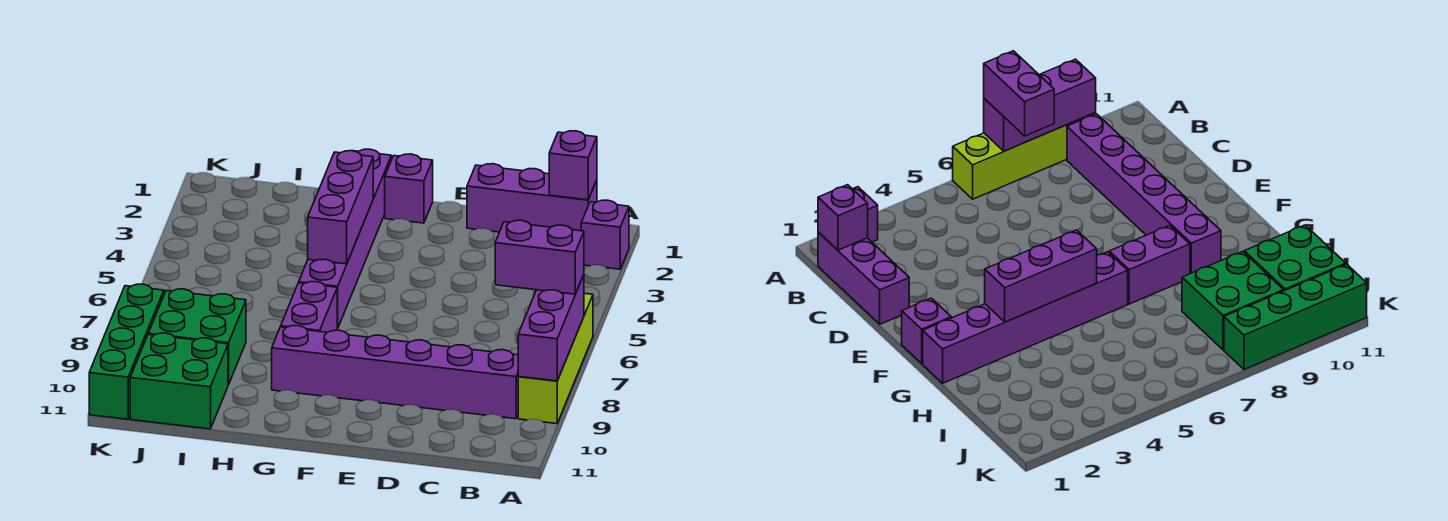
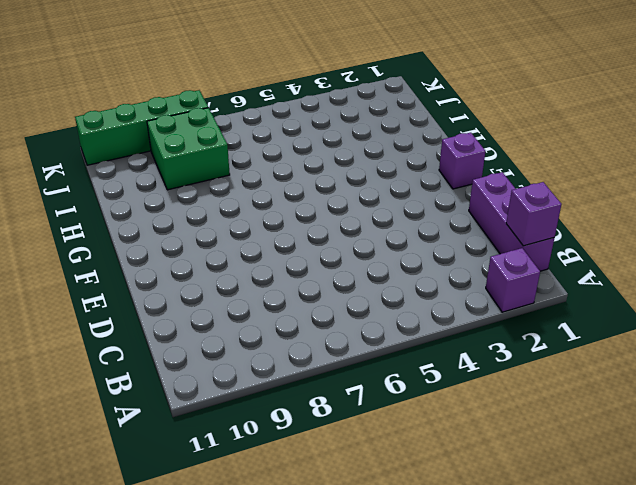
none -> lime 1x4 brick [518,293,593,424]
none -> purple 1x6 brick [272,326,518,419]
none -> purple 1x6 brick [299,149,391,328]

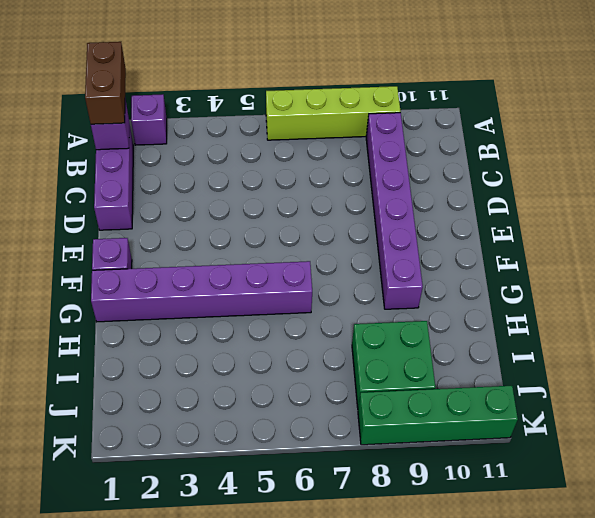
brown 1x2 brick [85,42,126,124] -> none
none -> purple 1x2 brick [281,282,338,332]
none -> green 2x2 brick [130,333,228,429]
none -> purple 1x3 brick [518,275,584,381]

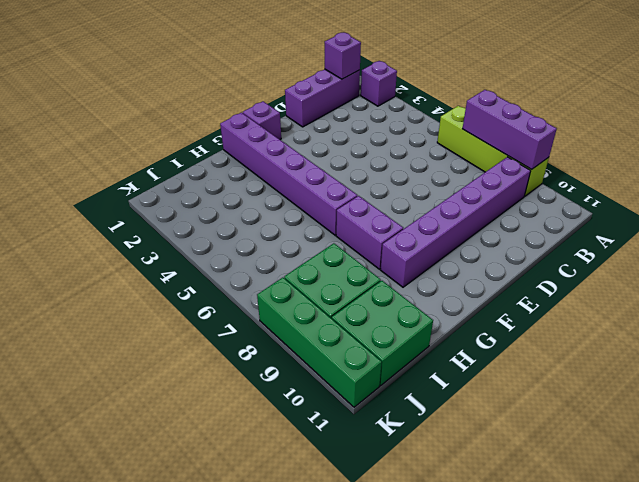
none -> purple 1x3 brick [308,151,373,264]
none -> purple 1x2 brick [495,220,584,294]

